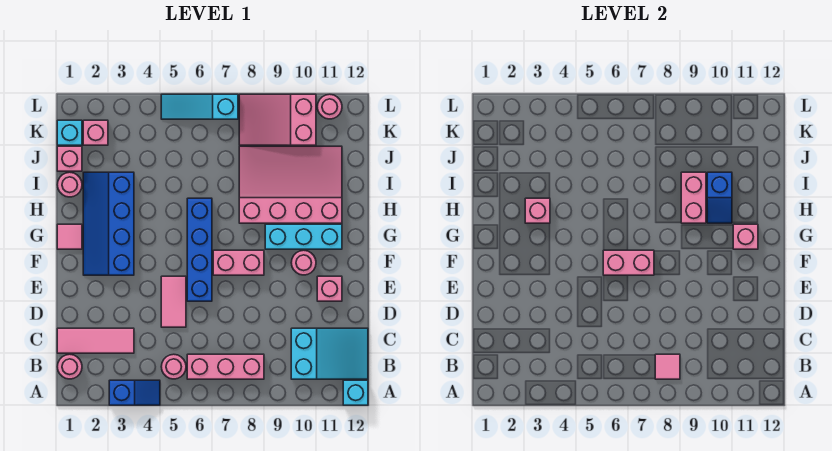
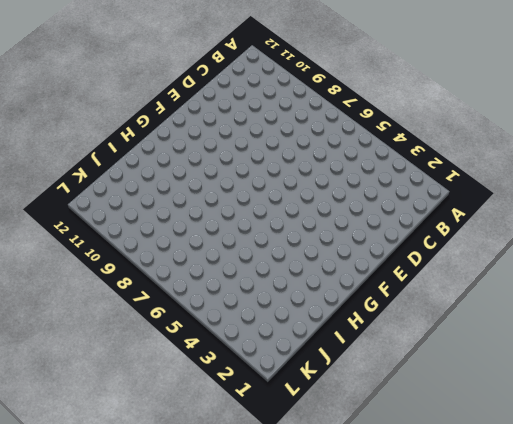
none -> blue 1x2 slope [109,380,160,405]
none -> cyan 1x1 brick [343,380,368,405]
none -> pink 1x1 round brick [57,354,82,379]

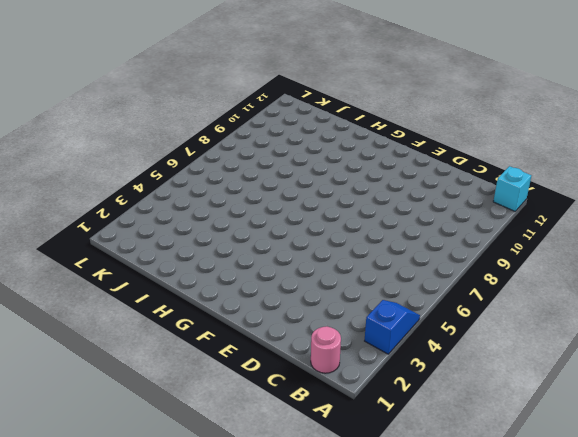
none -> pink 1x1 round brick [161,354,186,379]
none -> pink 1x3 brick [187,354,264,379]
none -> cyan 2x3 slope [291,328,368,379]

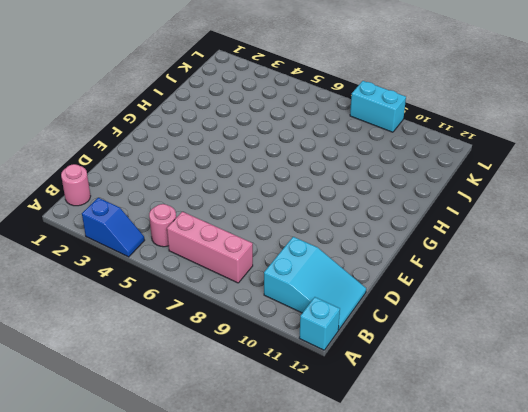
cyan 1x2 brick [350,81,406,132] -> pink 2x3 slope [239,94,316,145]
none -> pink 1x3 tile [57,328,134,353]
none -> pink 1x2 tile [161,276,186,327]
none -> blue 1x4 brick [187,198,212,301]

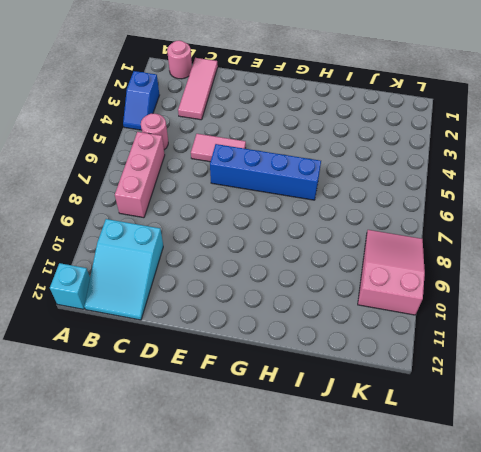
none -> pink 1x1 brick [317,276,342,301]
none -> blue 2x4 slope [83,172,134,275]
none -> pink 1x2 brick [213,250,264,275]

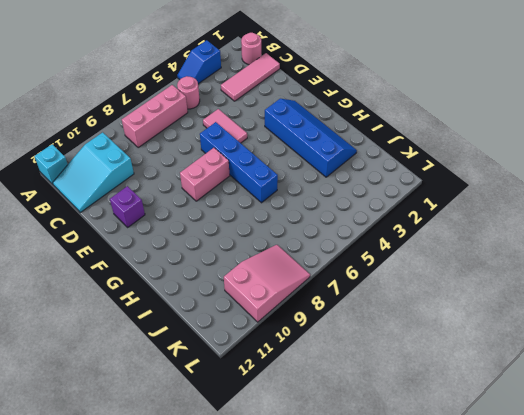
purple 1x1 brick [110,186,145,227] -> pink 1x1 brick [317,276,342,301]
none -> pink 1x1 round brick [291,250,316,275]
none -> pink 1x1 tile [57,224,82,249]
none -> cyan 1x3 brick [265,224,342,249]

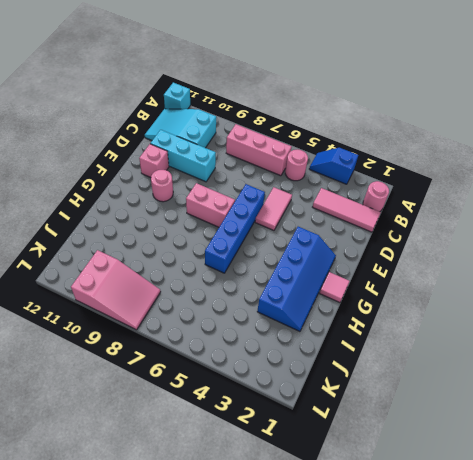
cyan 1x3 brick [150,130,216,182] -> cyan 1x3 brick moved to [265,224,342,249]
none -> pink 3x4 slope [239,146,342,223]
none -> pink 1x1 round brick [57,172,82,197]
none -> pink 1x1 brick [57,146,82,171]

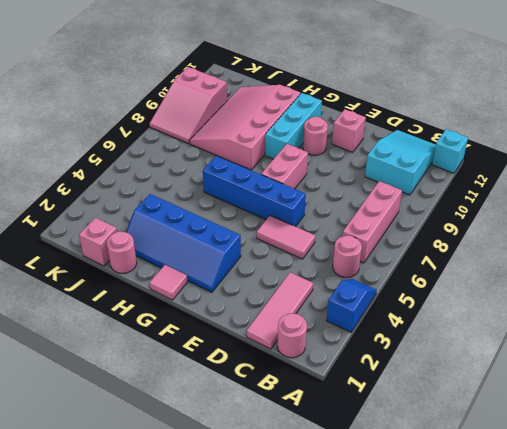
none -> cyan 1x1 brick [57,120,82,145]
none -> pink 1x1 brick [83,120,108,145]
none -> cyan 1x3 slope [161,94,238,119]

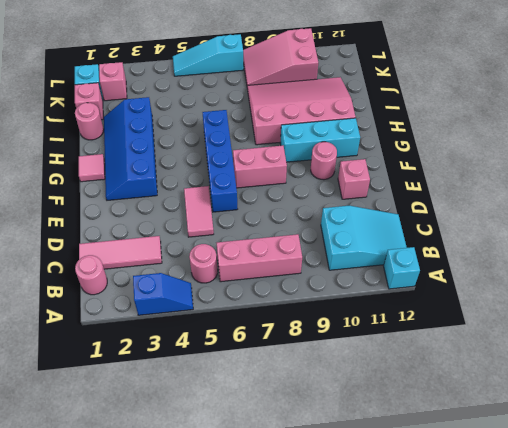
none -> pink 1x1 round brick [317,94,342,119]
none -> pink 1x1 tile [655,354,680,379]
none -> pink 1x2 brick [603,250,654,275]

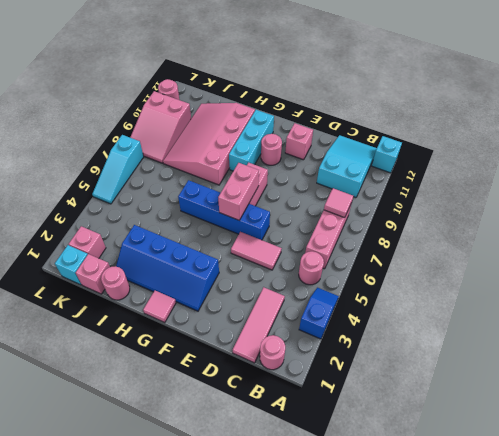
none -> pink 1x1 brick [733,224,758,249]
none -> pink 1x1 brick [525,198,550,223]
none -> pink 1x2 brick [681,172,706,223]

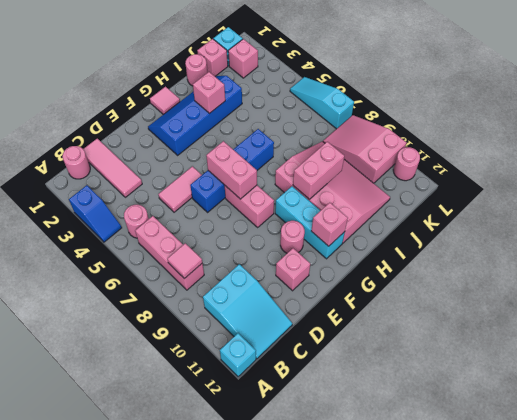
none -> blue 1x2 slope [707,172,732,223]

